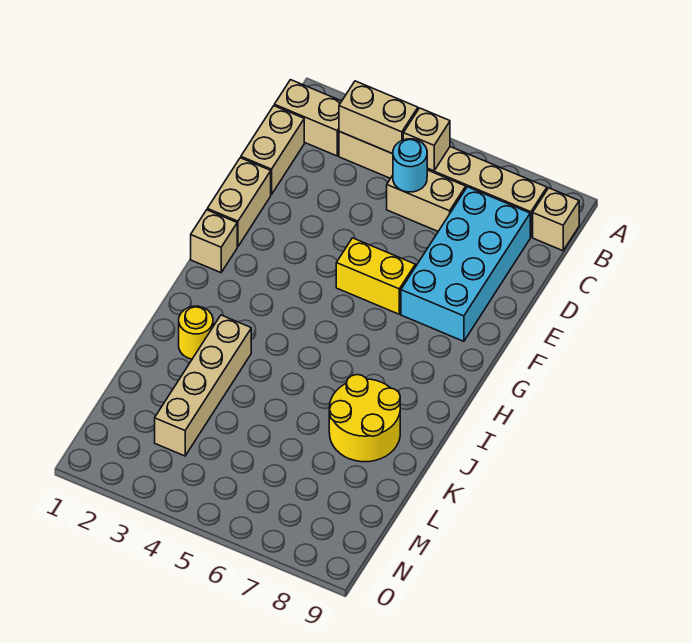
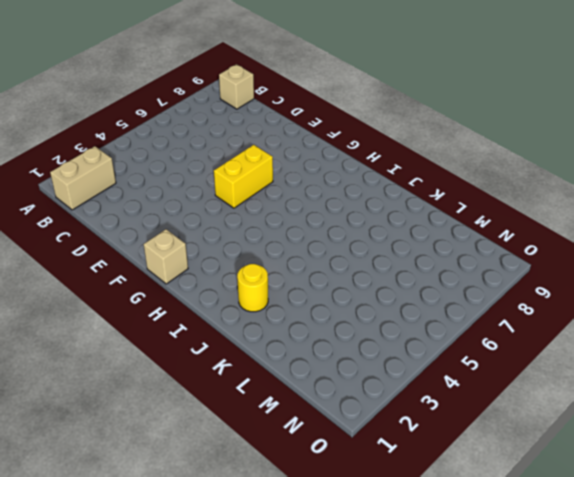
none -> tan 1x6 brick [339,131,547,237]
none -> tan 1x2 brick [241,106,304,195]
none -> tan 1x2 brick [387,170,466,231]

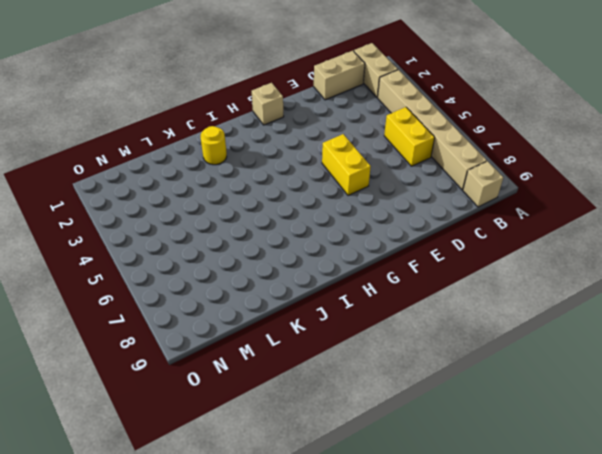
yellow 1x2 brick [384,107,435,166] -> tan 1x2 brick [387,170,466,231]
none -> cyan 2x4 brick [401,187,530,341]
none -> tan 1x2 brick [207,158,271,247]
none -> tan 1x4 brick [155,315,251,456]

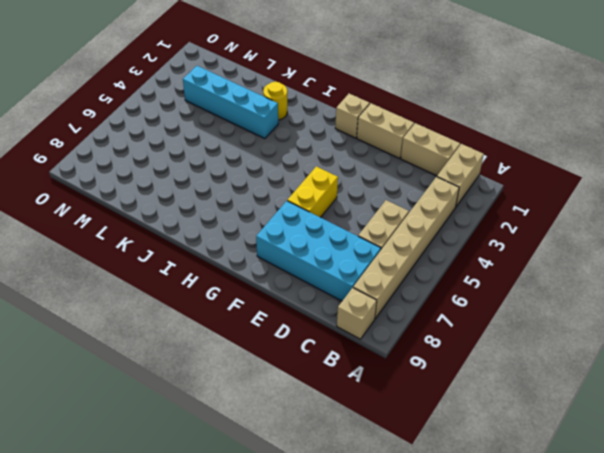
cyan 1x4 brick [183,66,278,139] -> tan 1x4 brick [155,315,251,456]
none -> yellow 2x2 round brick [329,375,400,462]
none -> tan 1x2 brick [339,81,418,154]
none -> tan 1x1 brick [403,108,450,171]

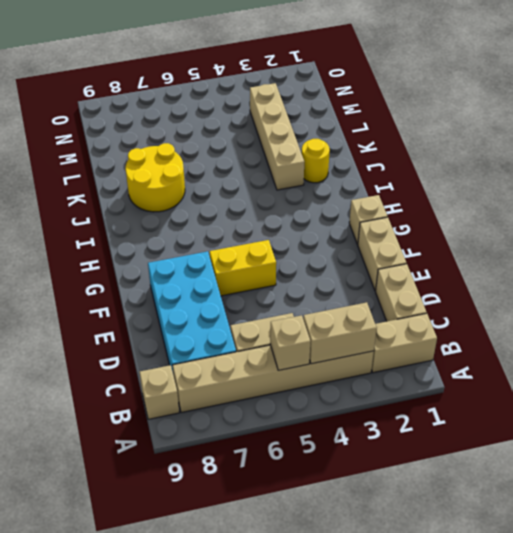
none -> cyan 1x1 round brick [393,139,428,192]

